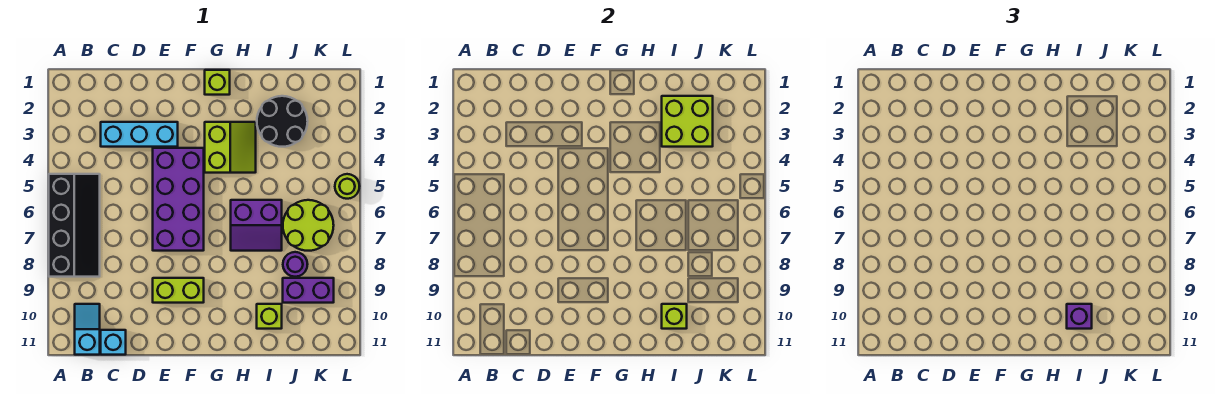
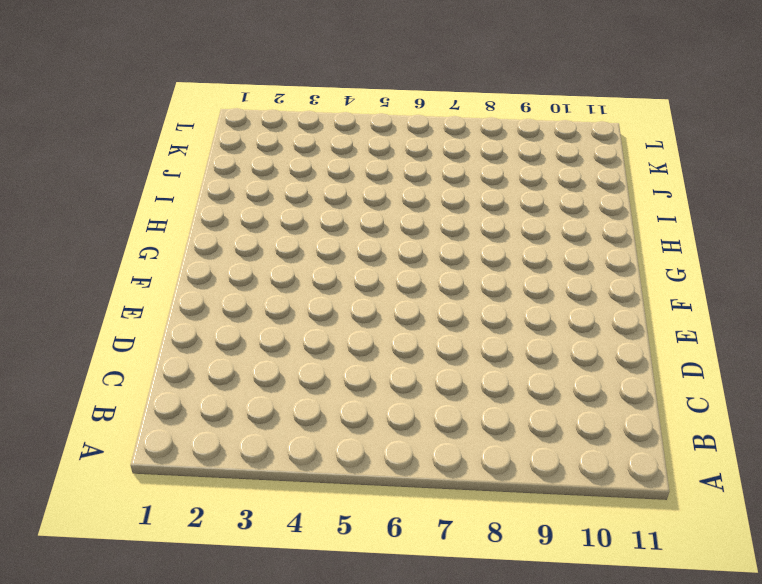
none -> black 2x4 slope [49,174,100,277]
none -> cyan 1x2 slope [75,304,100,355]
none -> cyan 1x3 brick [101,122,178,147]

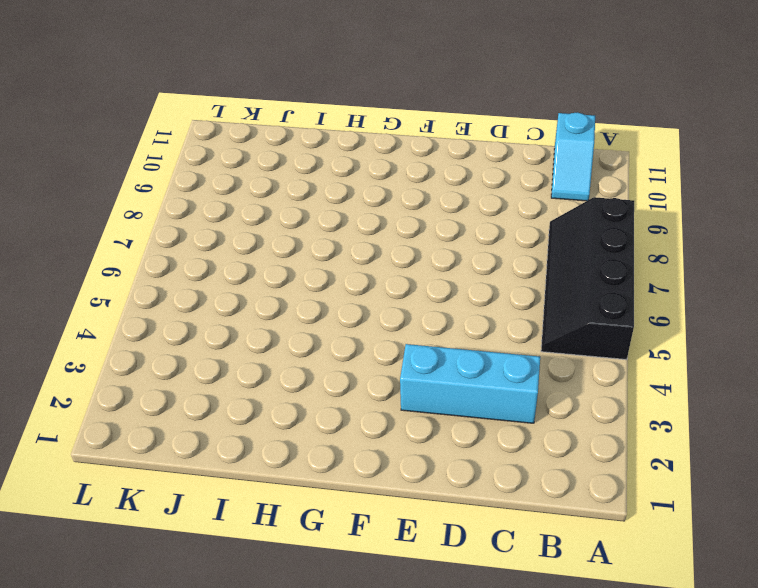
none -> cyan 1x1 brick [101,330,126,355]
none -> purple 2x4 brick [153,148,204,251]
none -> lime 1x2 brick [153,278,204,303]

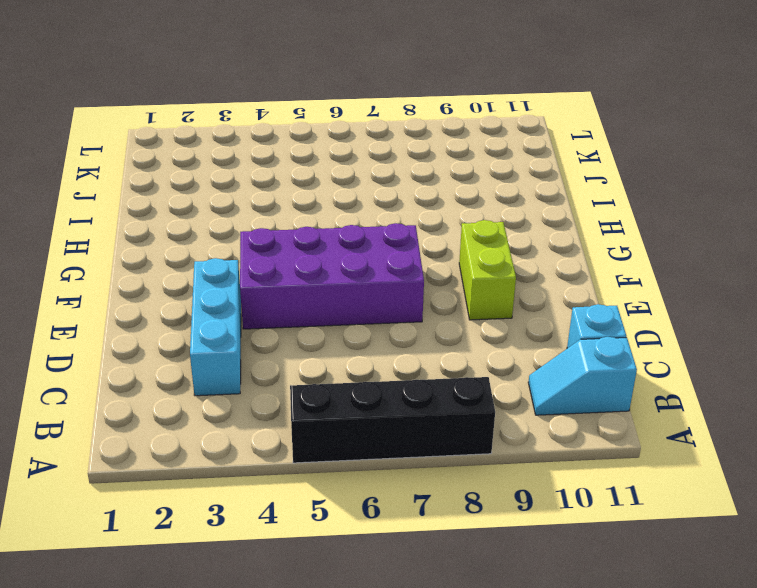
none -> lime 1x1 brick [205,70,230,95]
none -> lime 2x2 slope [205,122,256,173]
none -> purple 2x2 slope [231,200,282,251]

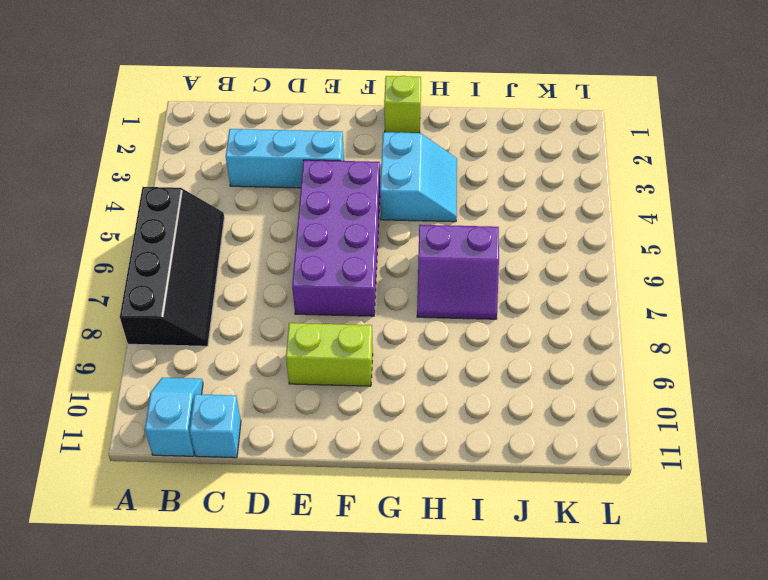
cyan 2x2 slope [380,132,457,222] -> lime 2x2 slope [205,122,256,173]
none -> black 2x2 round brick [257,96,308,147]
none -> lime 1x1 brick [257,304,282,329]
none -> lime 2x2 round brick [283,200,334,251]

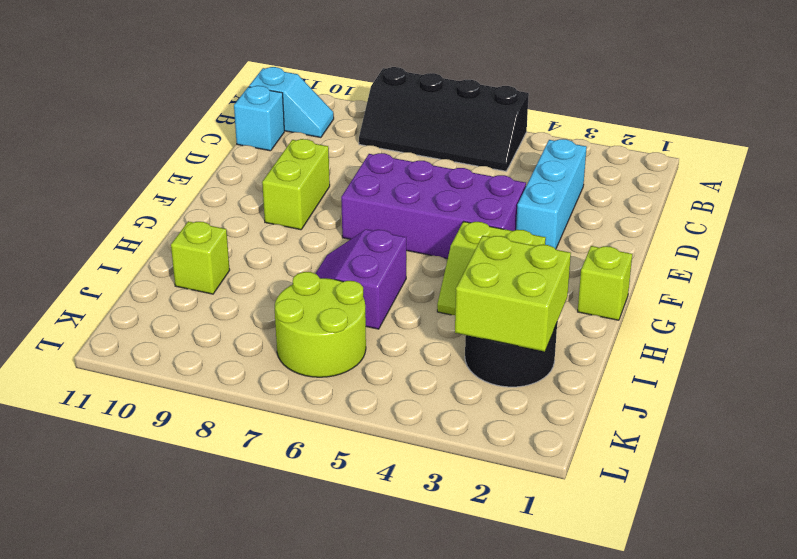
none -> purple 1x1 round brick [283,252,308,277]
none -> purple 1x2 brick [283,278,334,303]
none -> lime 1x1 round brick [335,174,360,199]

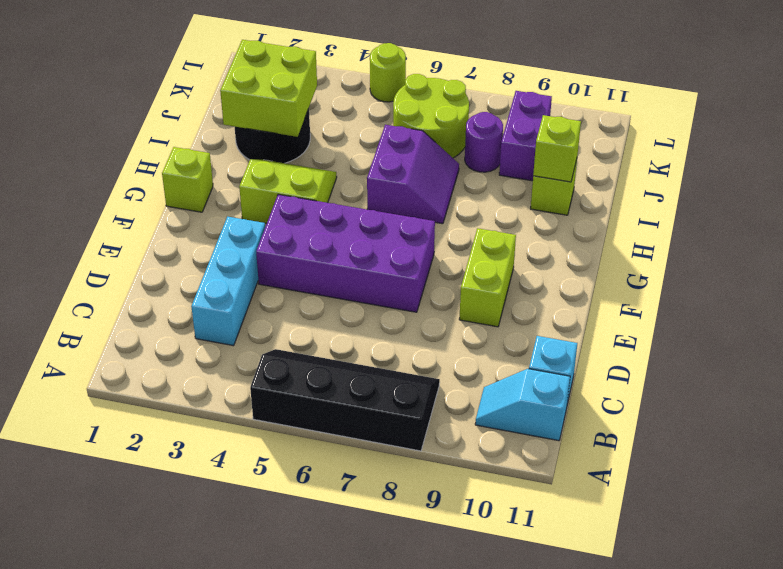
none -> purple 1x1 brick [1067,304,1092,329]

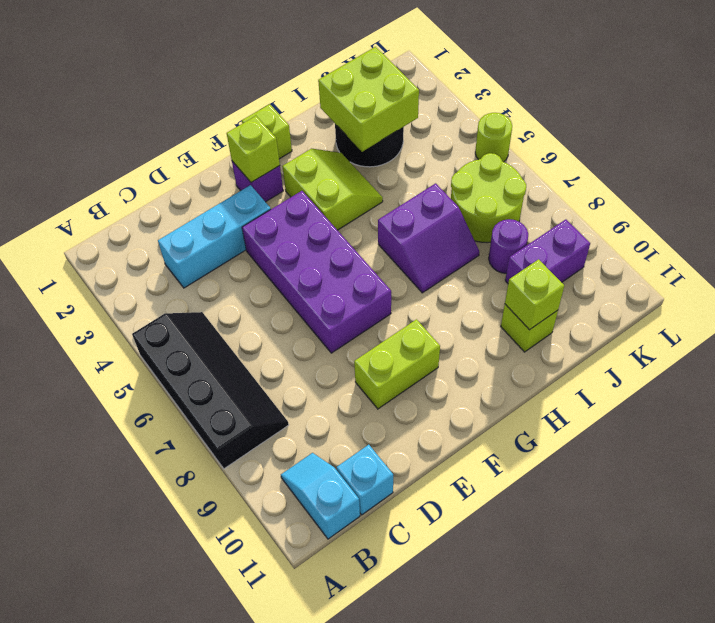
purple 1x1 brick [232,161,283,202] -> purple 1x1 brick moved to [1067,304,1092,329]
lime 1x1 brick [227,116,280,182] -> none

